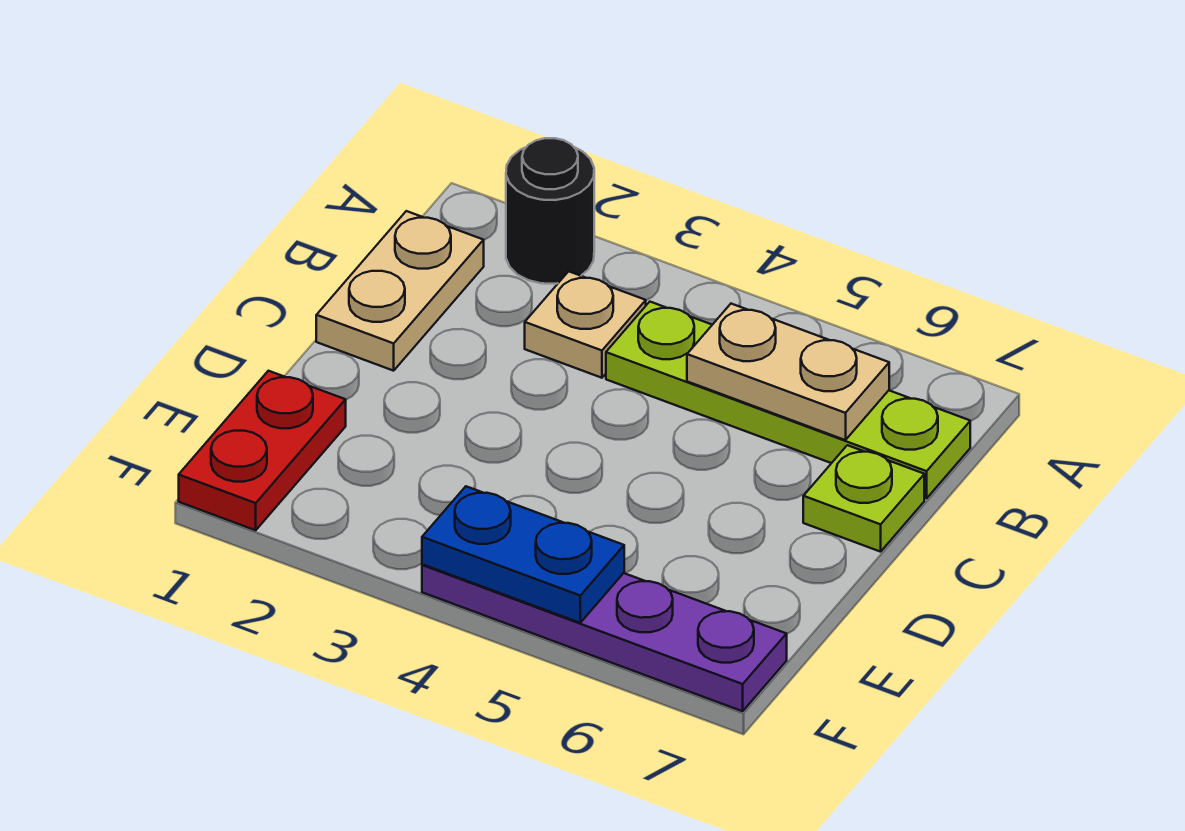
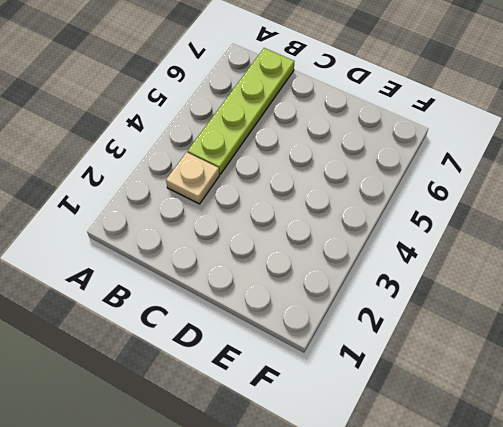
none -> black 1x1 round brick [506,138,594,284]
none -> tan 1x2 plate [316,211,484,371]

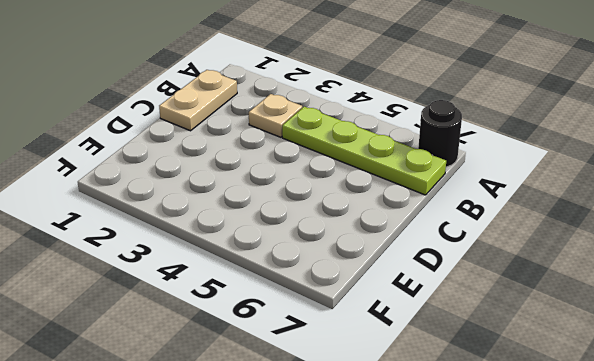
black 1x1 round brick [418,100,462,167] -> black 1x1 round brick moved to [506,138,594,284]
none -> lime 1x1 plate [803,445,924,552]
none -> red 1x2 plate [179,371,346,530]

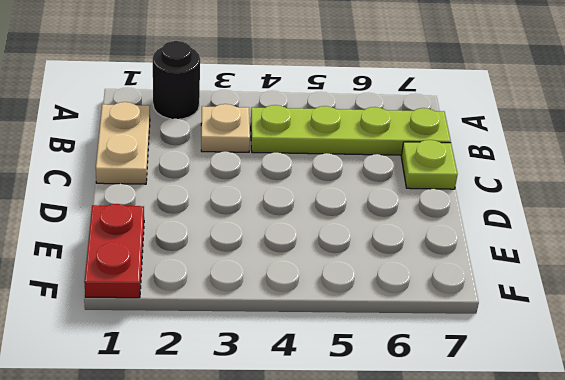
none -> purple 1x4 plate [422,564,787,711]
none -> tan 1x2 plate [687,304,889,440]

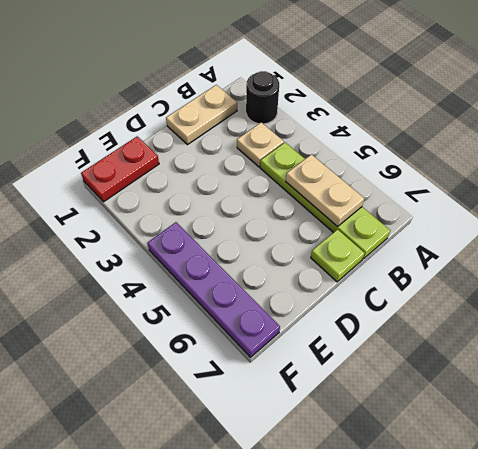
none -> blue 1x2 plate [422,486,624,623]

